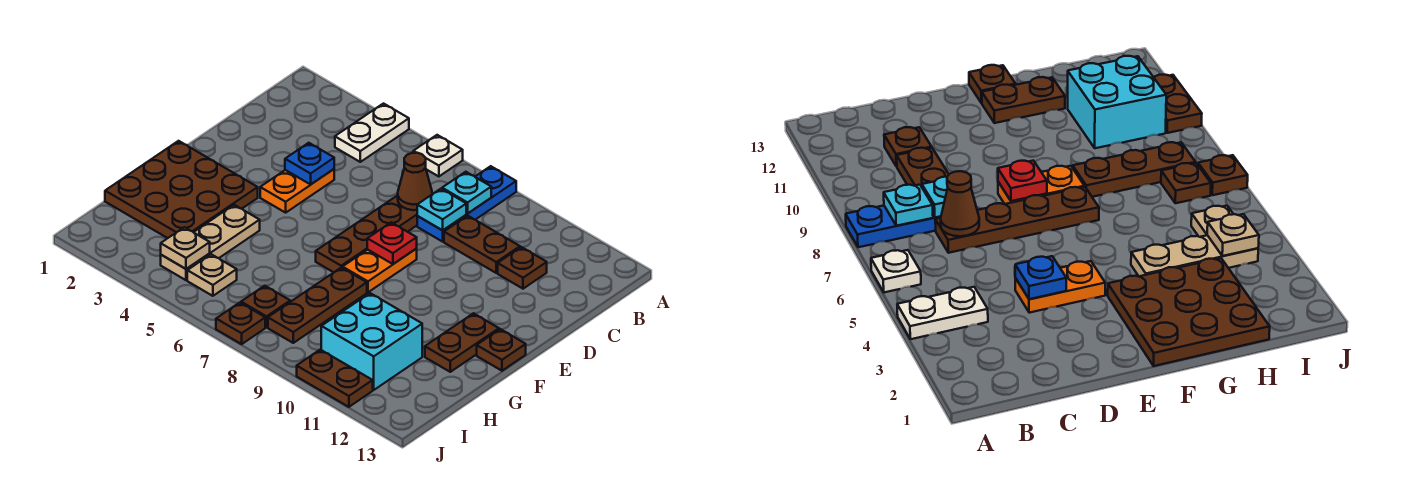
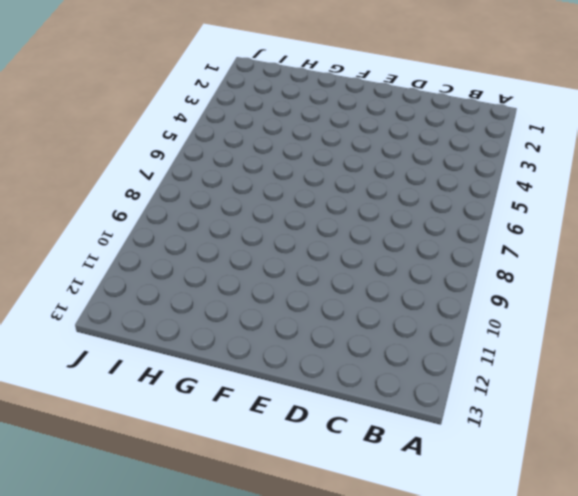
none -> white 1x2 plate [335,104,409,162]
none -> white 1x1 plate [413,135,463,176]
none -> blue 1x3 plate [417,166,516,242]

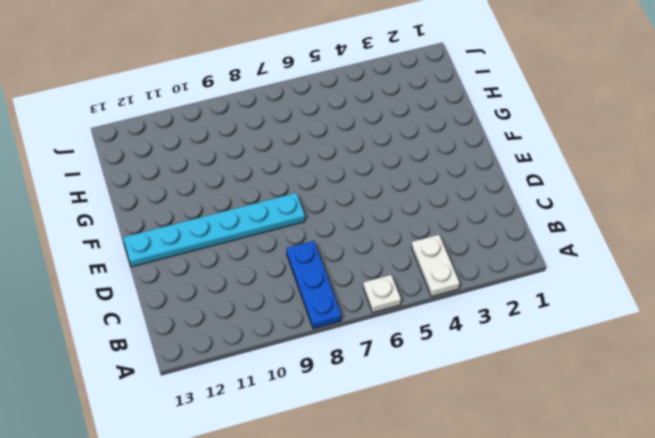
cyan 1x6 plate [123,193,305,267] -> orange 1x2 plate [343,249,417,292]
none -> brown 1x4 plate [316,195,417,272]
none -> brown 1x2 plate [444,216,520,273]
none -> brown 1x1 plate [498,247,547,289]

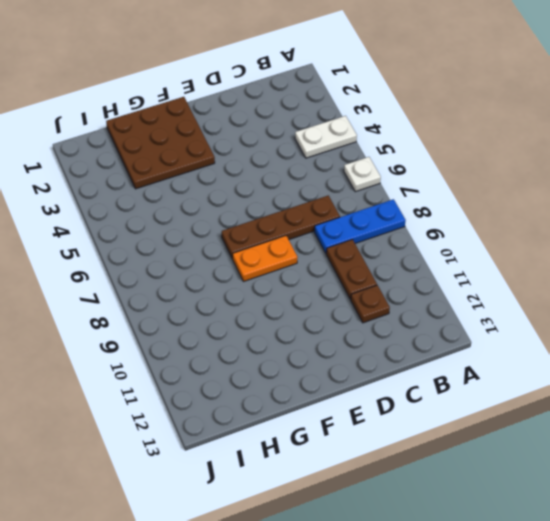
none -> orange 1x2 plate [260,169,334,213]
none -> brown 1x2 plate [425,313,499,372]
none -> brown 1x1 plate [477,329,526,371]

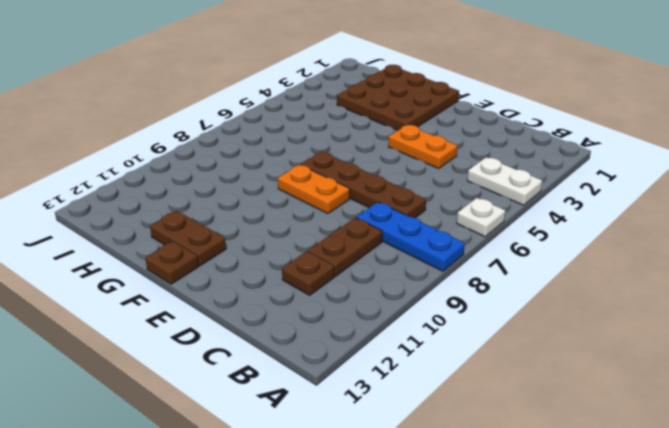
none -> tan 1x3 plate [161,205,260,280]
none -> brown 1x3 plate [268,268,367,343]
none -> cyan 2x2 brick [321,293,422,390]

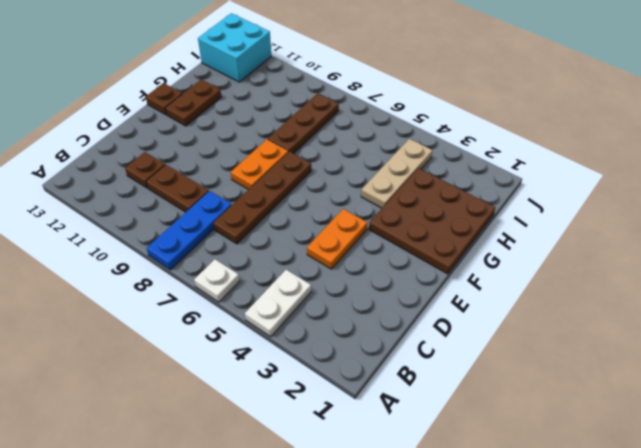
cyan 2x2 brick [198,13,271,82] -> cyan 2x2 brick moved to [321,293,422,390]
none -> tan 1x1 plate [187,254,237,296]
none -> brown 1x1 plate [241,286,290,327]
none -> brown 1x1 plate [216,303,265,344]

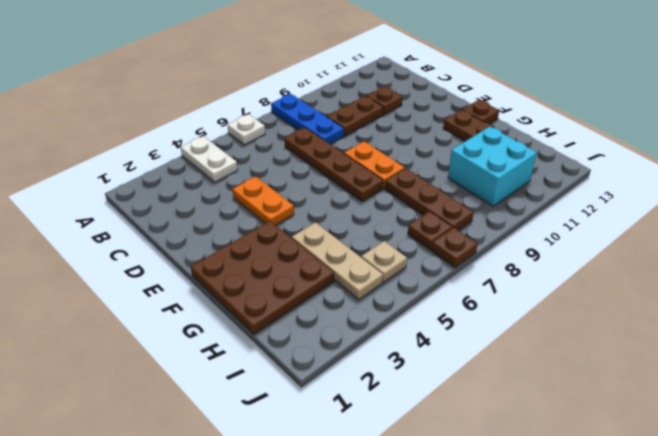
none -> brown 1x2 plate [297,350,373,407]
none -> cyan 1x1 plate [442,172,491,213]
none -> brown 1x1 cone [398,153,432,210]

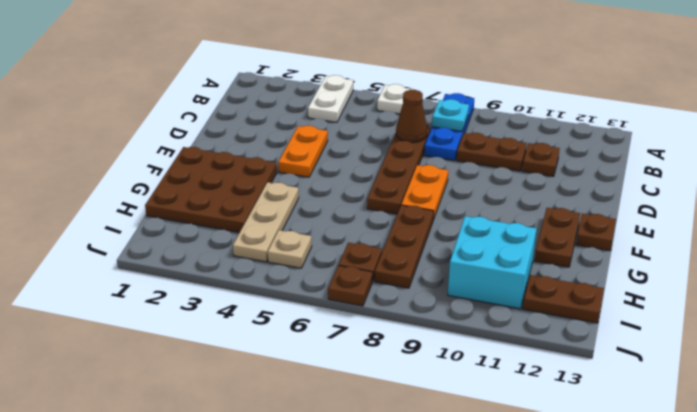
brown 1x2 plate [523,275,604,323] -> brown 1x2 plate moved to [297,350,373,407]
none -> cyan 1x1 plate [417,189,466,230]
none -> blue 1x1 plate [285,143,334,184]
none -> red 1x1 plate [367,222,417,264]

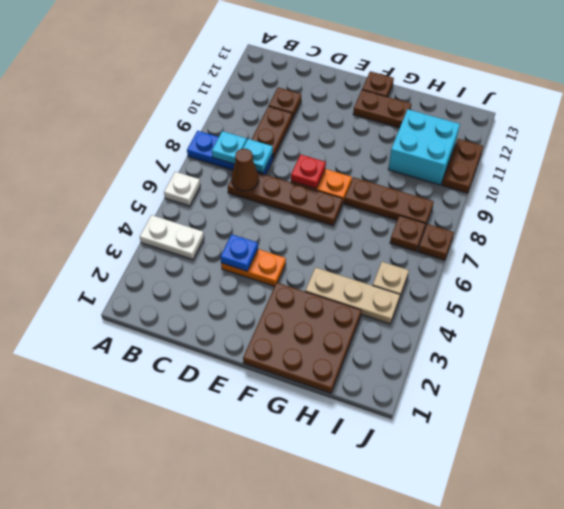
none -> tan 1x1 plate [161,227,210,269]

